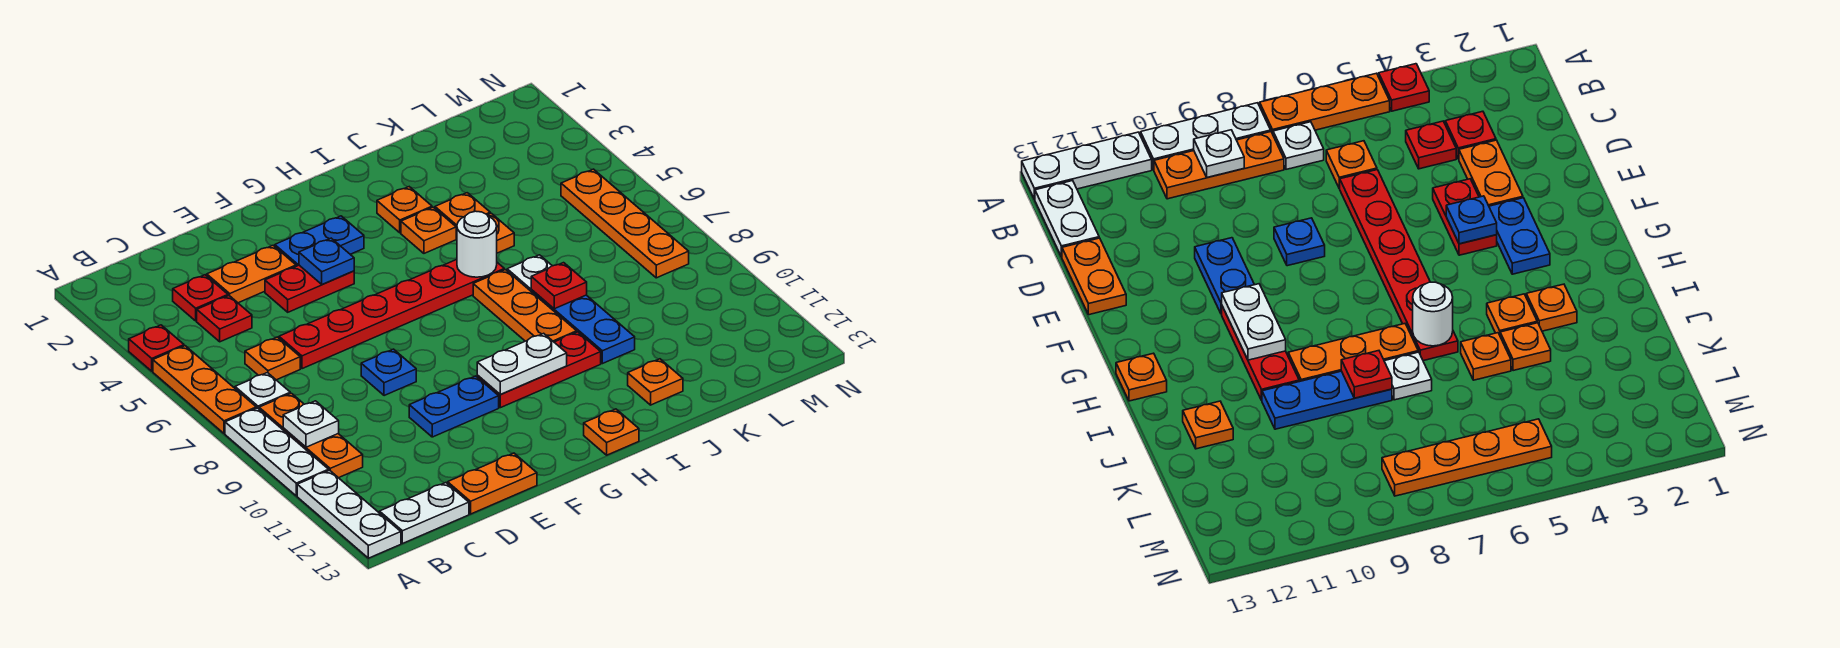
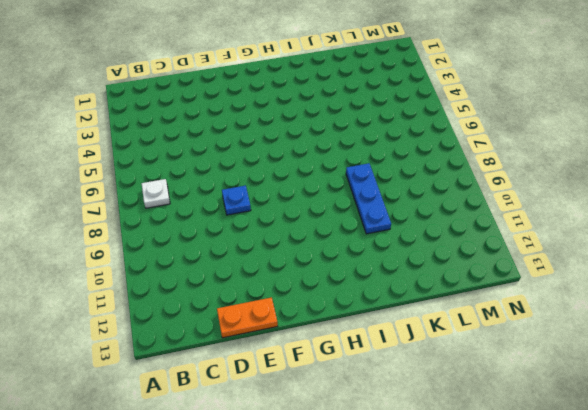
none -> red 1x1 plate [129,325,184,371]
none -> orange 1x3 plate [153,346,256,434]
none -> white 1x3 plate [225,408,329,496]
none -> white 1x3 plate [297,470,401,558]

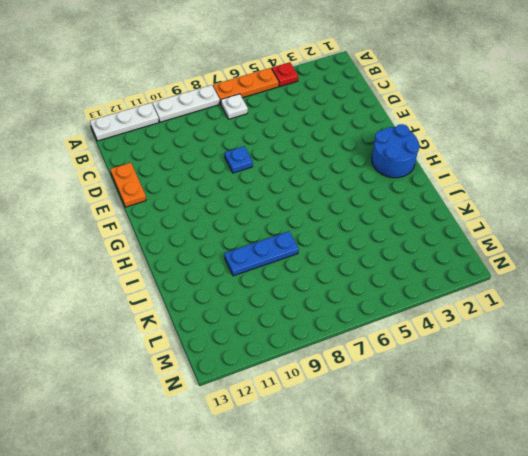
blue 2x2 round brick [372,124,420,178] -> none
none -> orange 1x3 plate [259,393,363,478]
none -> white 1x2 plate [380,483,469,544]
none -> red 1x1 plate [173,275,228,321]
none -> red 1x1 plate [197,296,252,342]

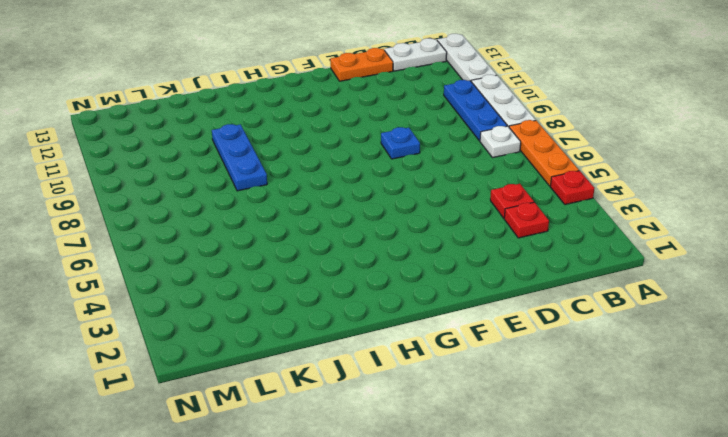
blue 1x3 plate [444,80,507,141] -> orange 1x3 plate [259,393,363,478]
none -> orange 1x1 plate [245,337,300,380]
none -> orange 1x2 plate [207,246,296,303]
none -> red 1x6 plate [279,260,504,369]
none -> red 1x2 plate [265,265,354,312]

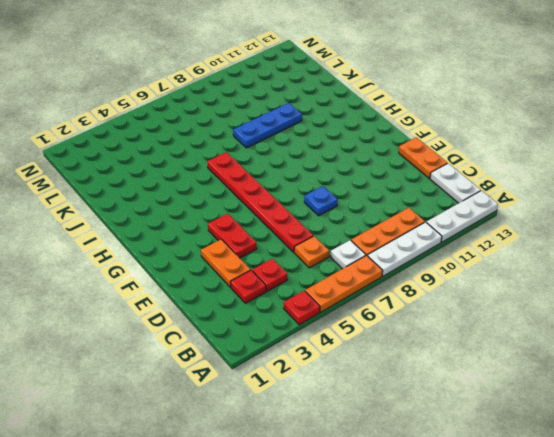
none -> blue 1x2 plate [409,376,499,437]
none -> blue 1x2 plate [275,216,364,266]
none -> red 1x3 plate [477,332,601,408]
none -> orange 1x1 plate [584,409,639,455]

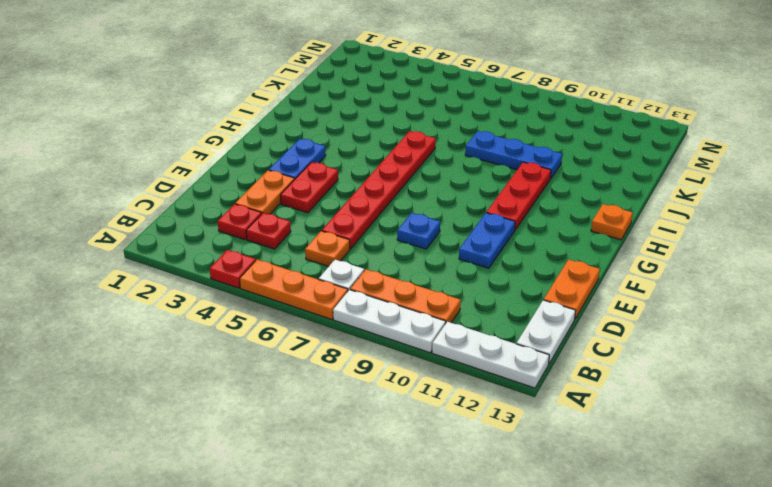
none -> orange 1x1 plate [377,187,432,233]
none -> orange 1x1 plate [401,207,456,253]
none -> orange 1x3 plate [473,270,577,342]
none -> orange 1x1 plate [435,193,490,238]

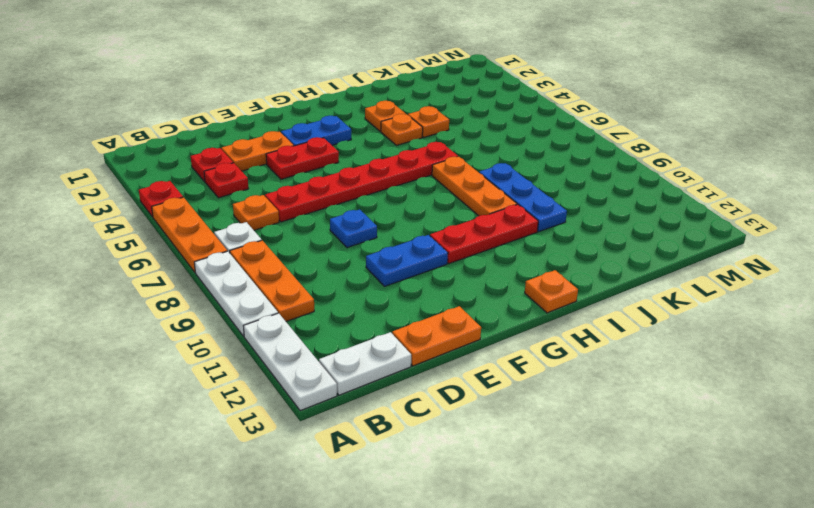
none -> orange 1x1 plate [488,213,514,253]
none -> white 1x1 plate [507,255,552,291]
none -> orange 1x1 plate [628,359,683,405]
none -> orange 1x4 plate [561,169,689,278]

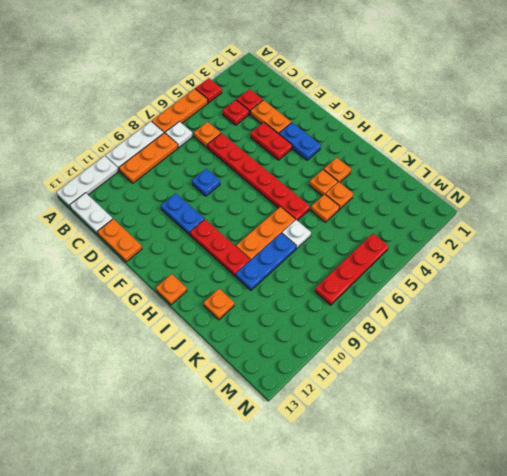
red 1x4 plate [315,234,389,305] -> orange 1x4 plate [561,169,689,278]
none -> white 1x1 plate [283,401,339,447]
none -> blue 1x1 plate [299,238,354,285]
none -> white 1x2 plate [477,333,567,395]
none -> white 1x1 round brick [457,211,497,277]

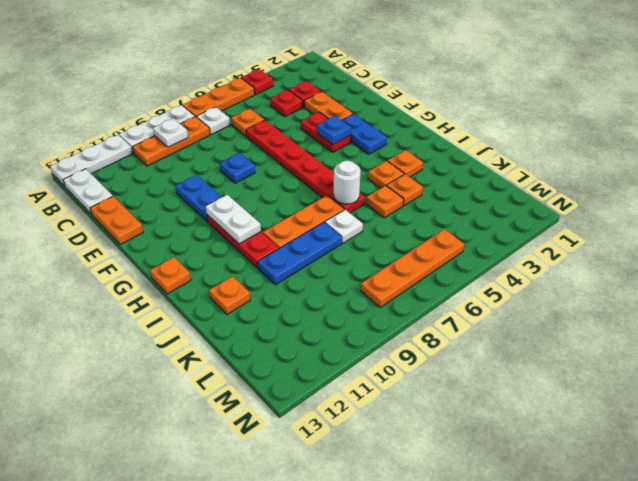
none -> red 1x1 plate [531,263,587,309]

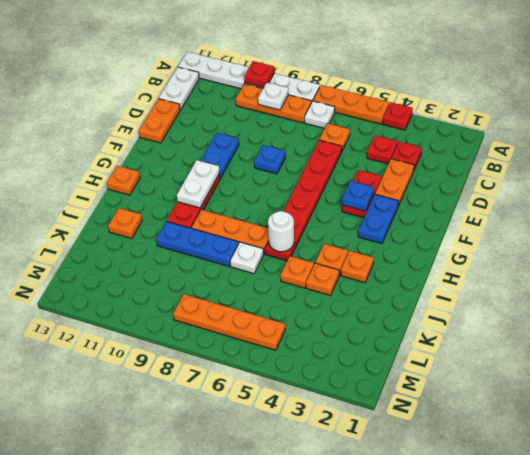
red 1x1 plate [244,61,274,88] -> red 1x1 plate moved to [531,263,587,309]

